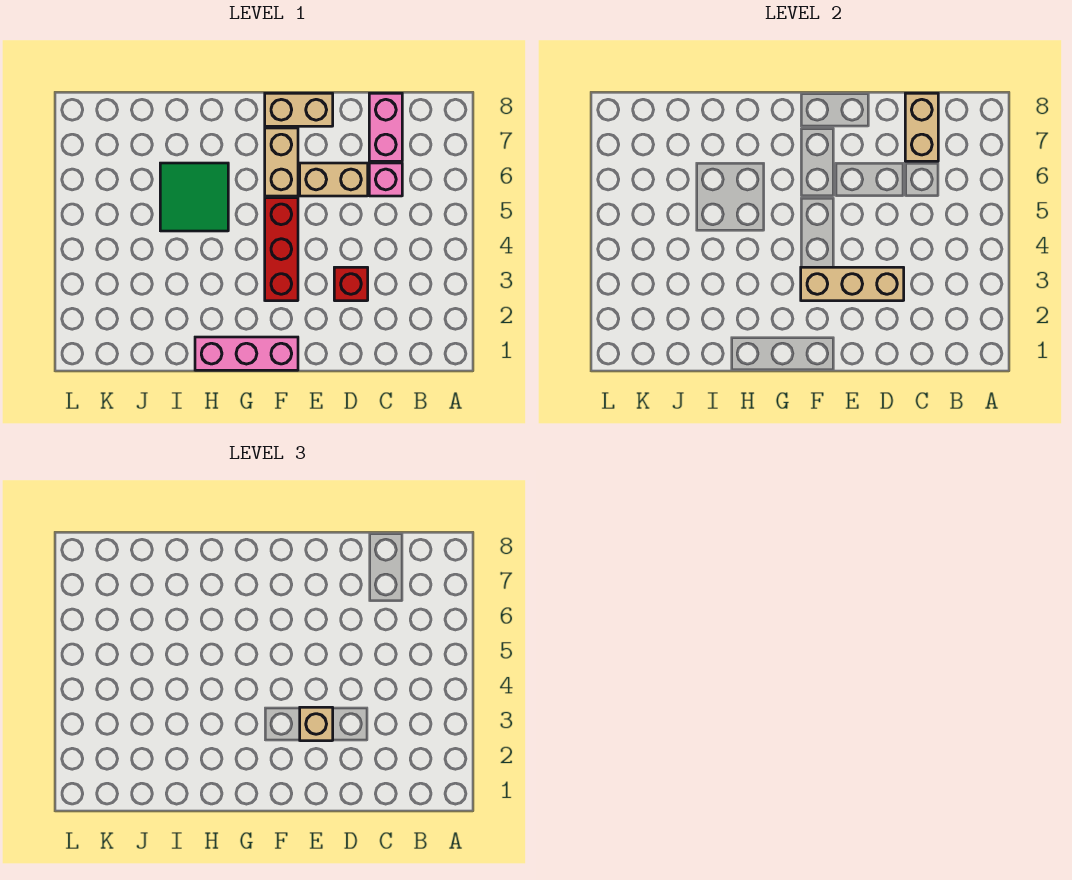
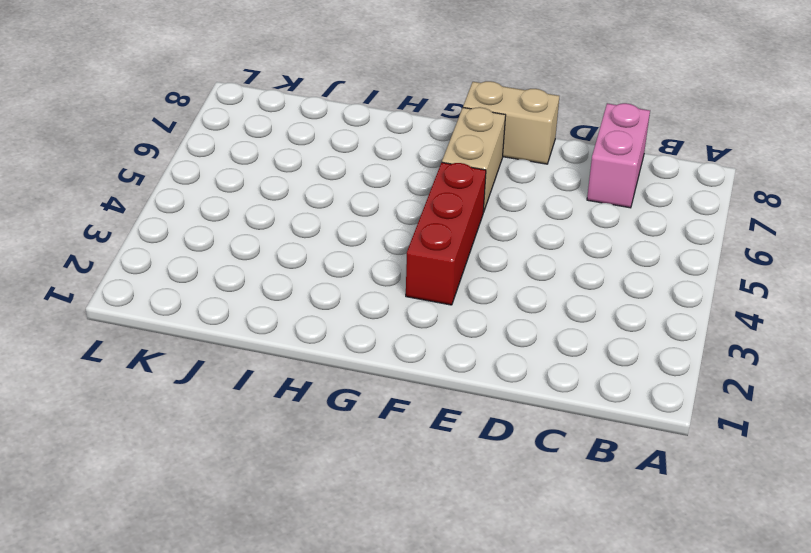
none -> pink 1x1 brick [369,163,402,196]
none -> red 1x1 brick [334,267,368,301]
none -> tan 1x2 brick [300,163,368,196]

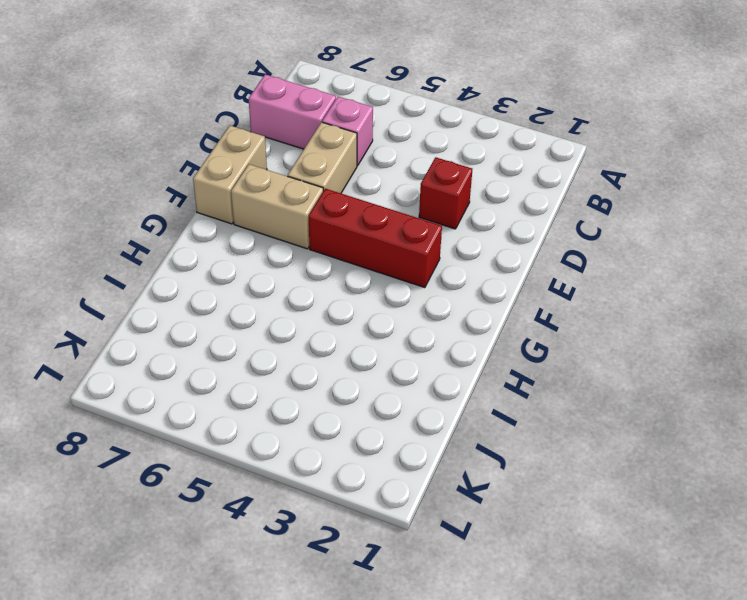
none -> pink 1x3 brick [195,337,298,370]
none -> green 2x2 tile [160,163,228,231]
none -> tan 1x2 brick [905,93,938,161]

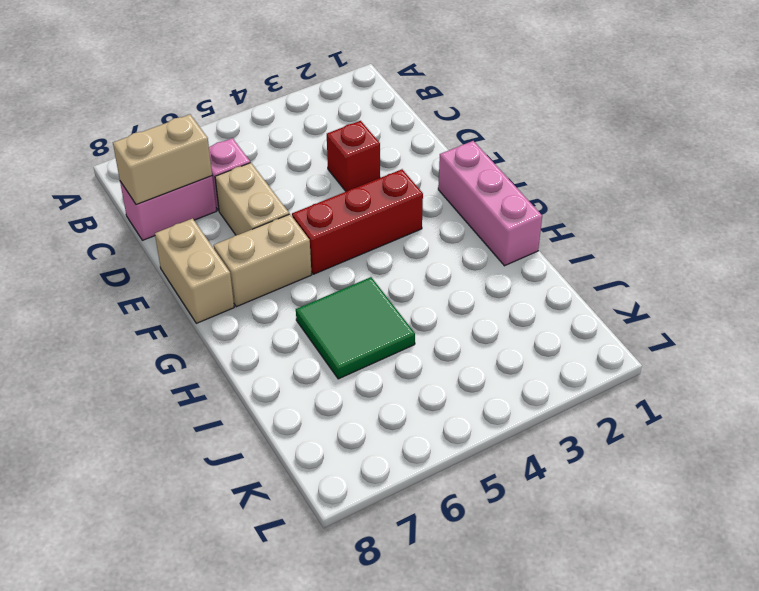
none -> tan 1x3 brick [801,267,904,301]
none -> tan 1x1 brick [300,707,333,741]

